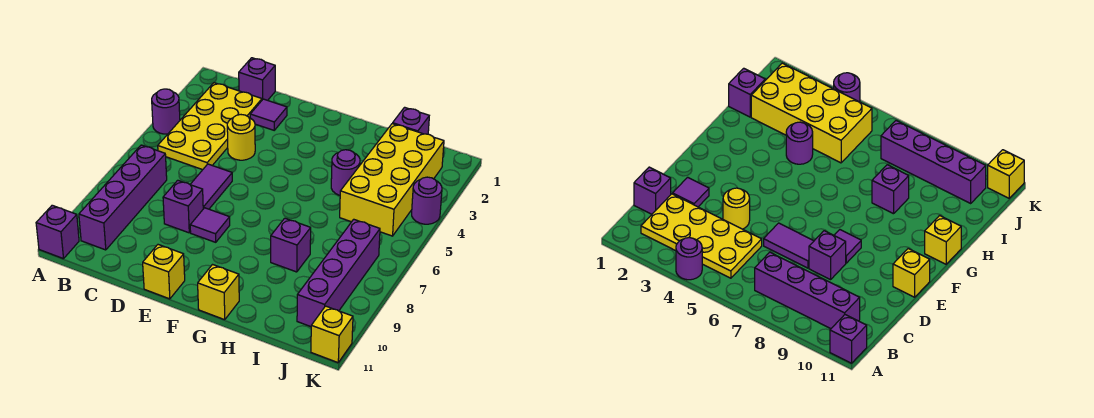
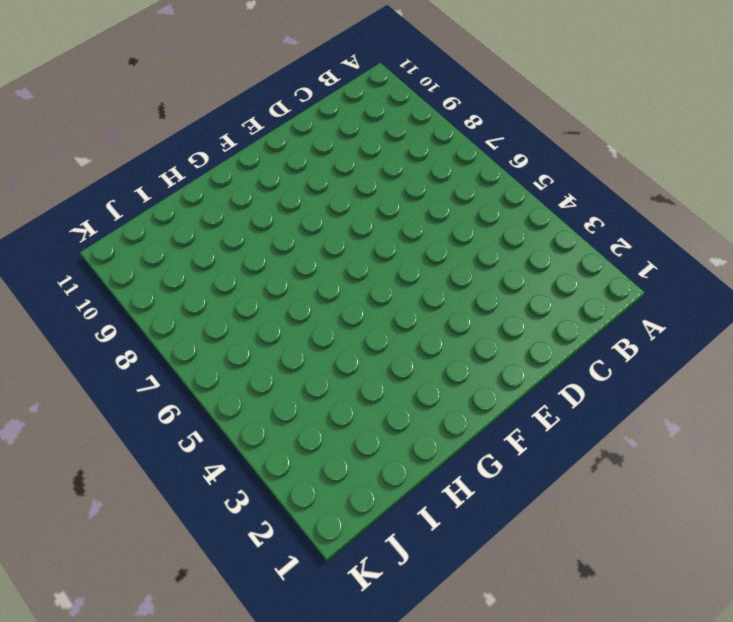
none -> purple 1x1 round brick [152,89,180,134]
none -> purple 1x1 brick [36,205,79,259]
none -> yellow 2x4 plate [158,83,262,170]

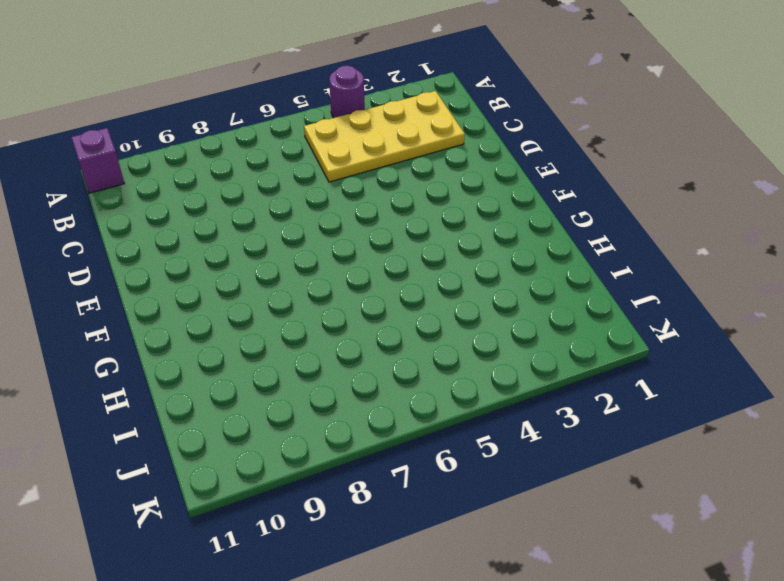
none -> purple 1x4 brick [79,145,167,250]
none -> purple 1x1 brick [239,58,275,100]
none -> purple 1x1 tile [250,99,287,130]

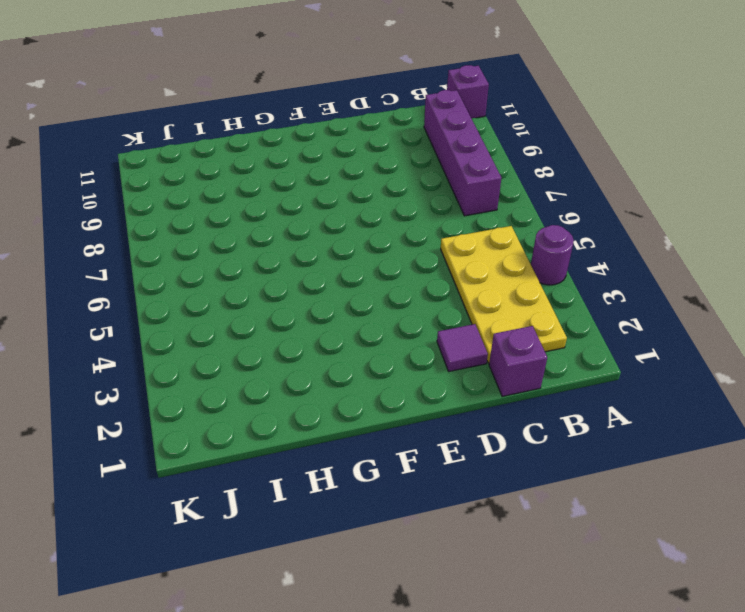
none -> yellow 1x1 round brick [227,115,255,160]
none -> purple 1x2 tile [190,164,232,209]
none -> purple 1x1 brick [163,180,203,233]

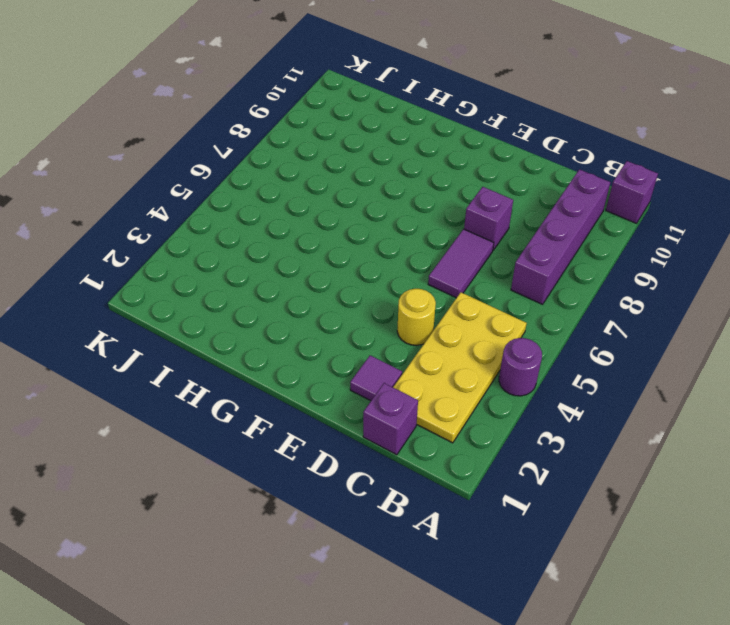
none -> purple 1x1 tile [190,208,230,242]
none -> yellow 1x1 brick [143,245,185,299]
none -> yellow 1x1 brick [198,265,239,320]

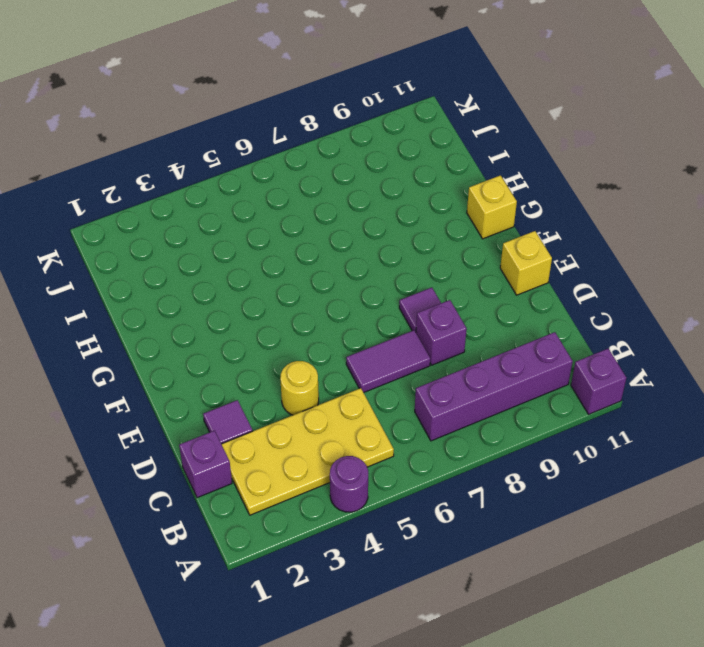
none -> purple 1x1 round brick [331,150,360,195]
none -> purple 1x1 brick [271,218,311,272]
none -> purple 1x1 brick [393,107,429,134]

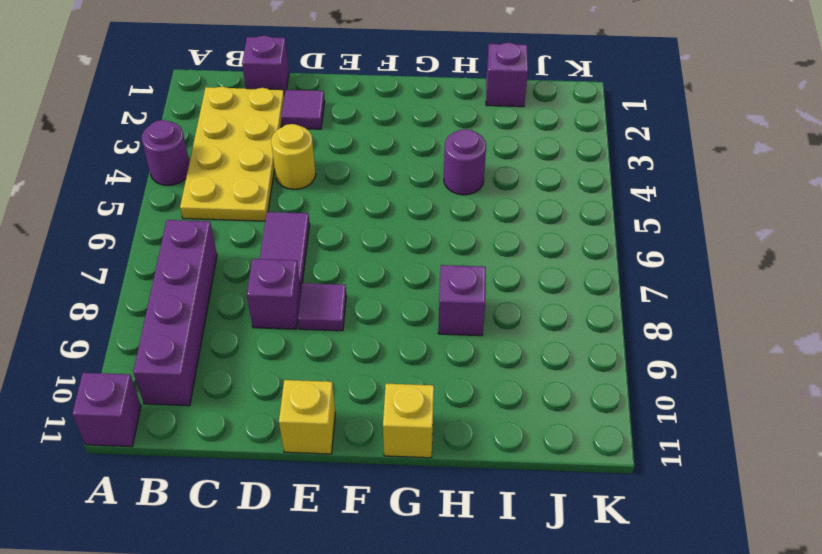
none -> yellow 2x4 brick [340,124,444,236]
none -> purple 1x4 brick [297,219,380,327]
none -> purple 1x1 round brick [412,177,442,224]

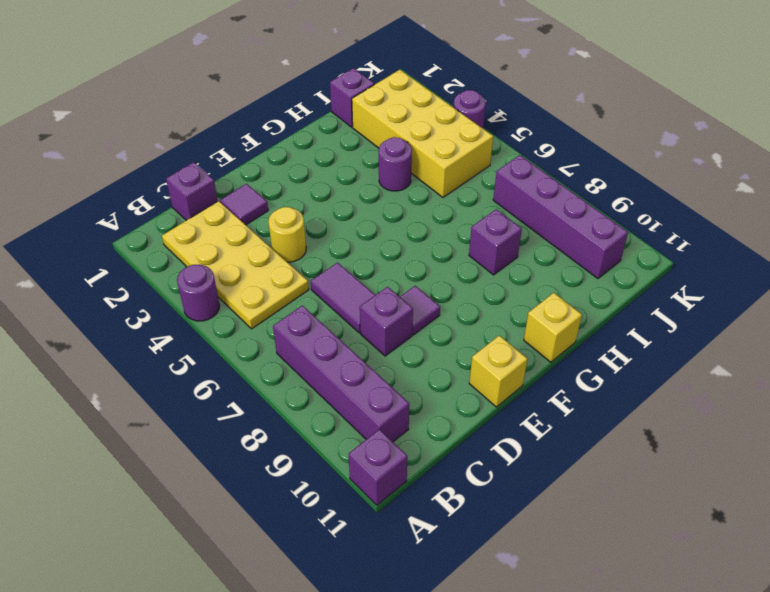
none -> yellow 1x1 brick [311,306,353,363]

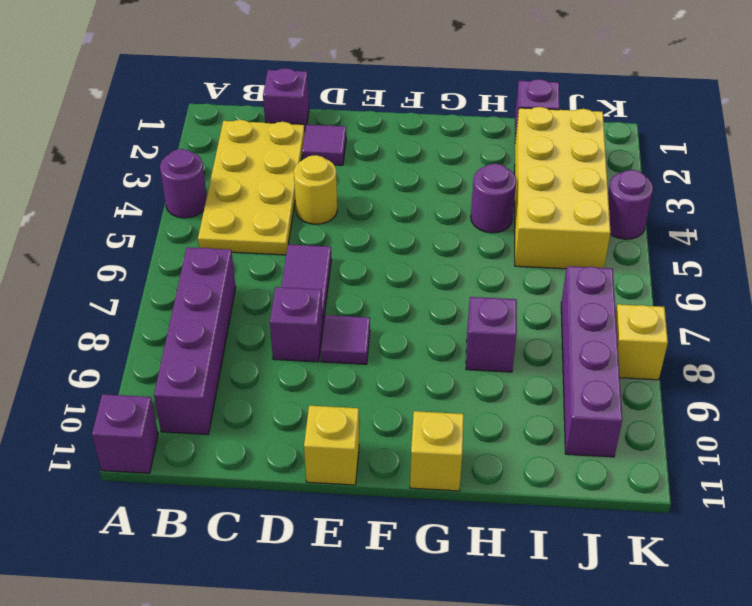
yellow 1x1 brick [616,304,668,380] -> yellow 1x1 brick moved to [311,306,353,363]

